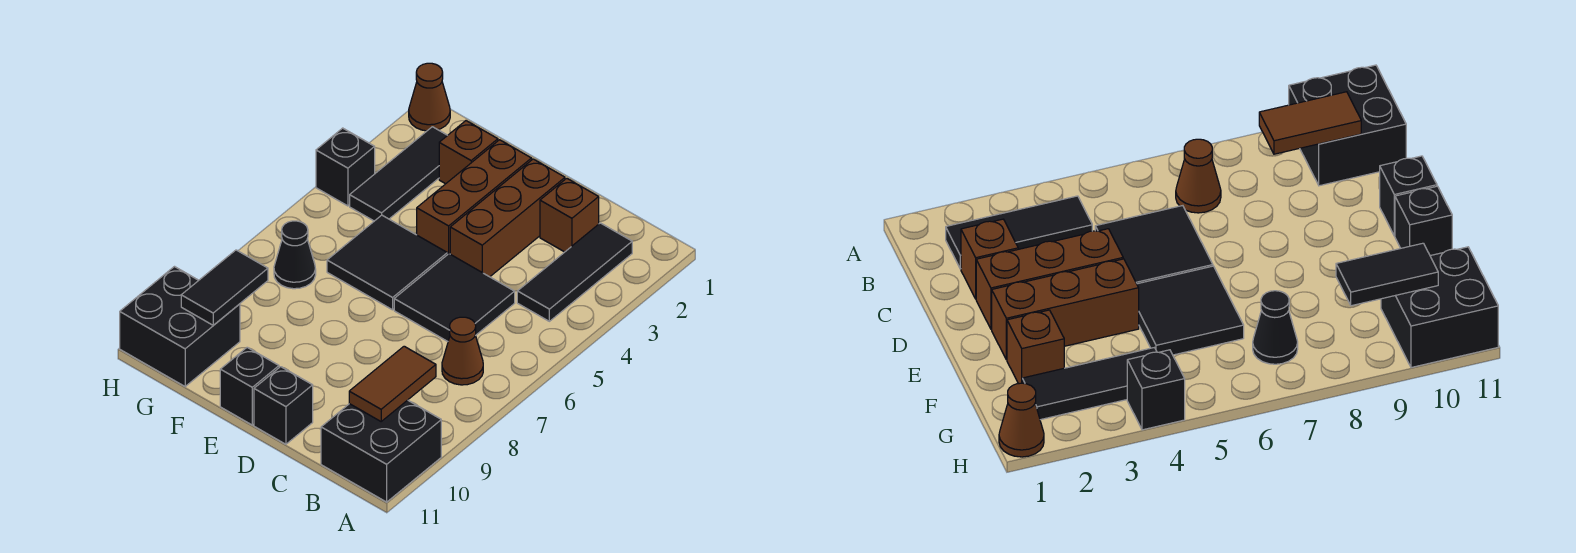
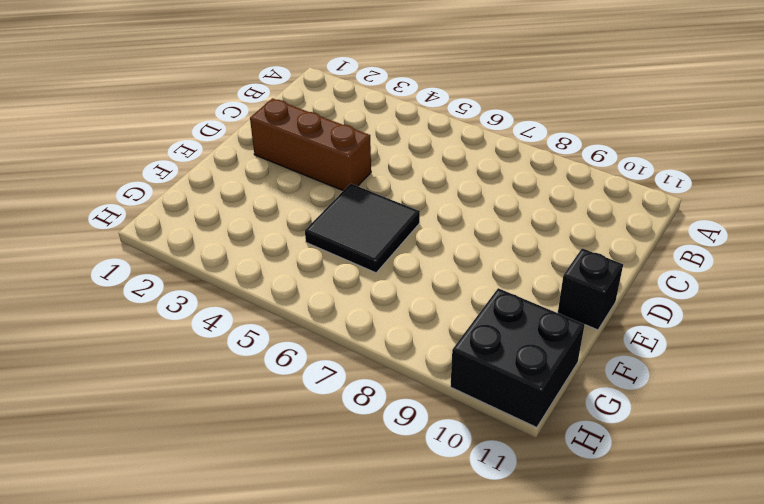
none -> black 2x2 brick [321,400,441,502]
none -> black 1x3 tile [517,223,632,321]
none -> brown 1x1 cone [442,317,483,385]

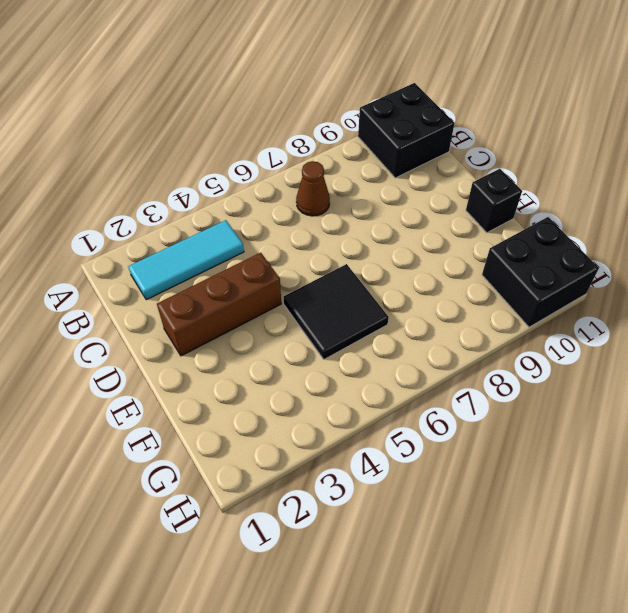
cyan 1x3 tile [128,220,244,300] -> black 1x3 tile [517,223,632,321]
none -> brown 1x1 brick [540,178,599,252]
none -> black 2x2 tile [394,254,515,341]
none -> black 1x1 brick [254,367,313,444]

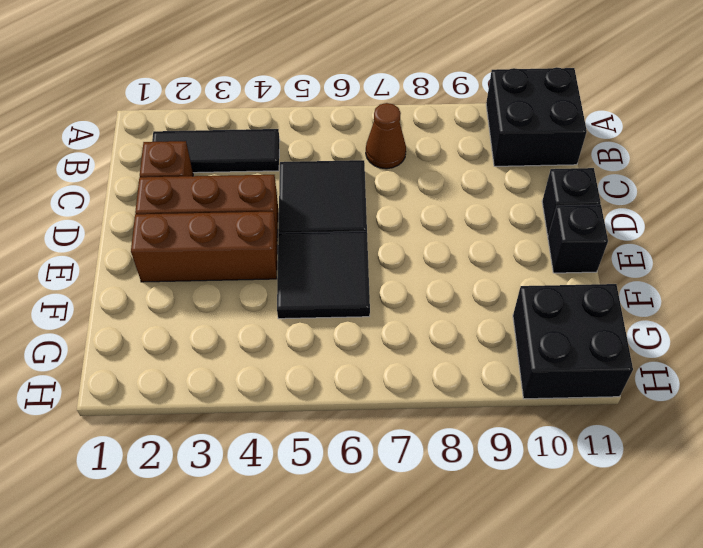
none -> brown 1x1 brick [439,121,498,184]
none -> black 1x3 tile [350,127,448,221]
none -> black 1x1 cone [274,221,316,289]

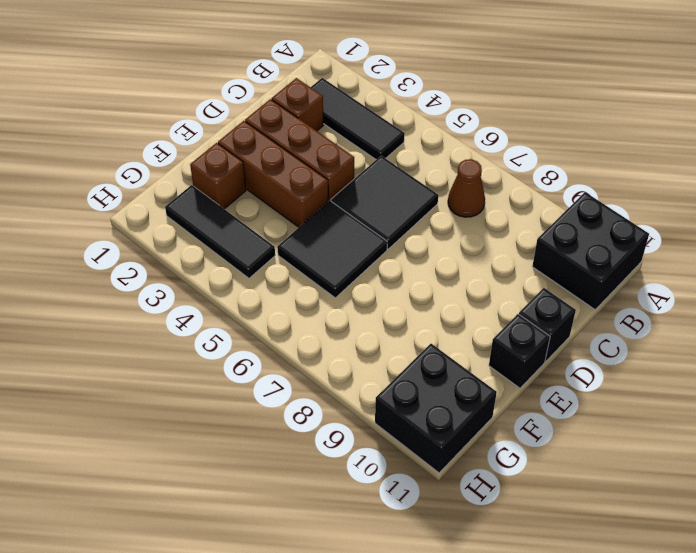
none -> black 1x1 cone [274,221,316,289]
none -> brown 1x1 cone [409,63,450,131]
none -> black 1x1 brick [316,128,375,206]

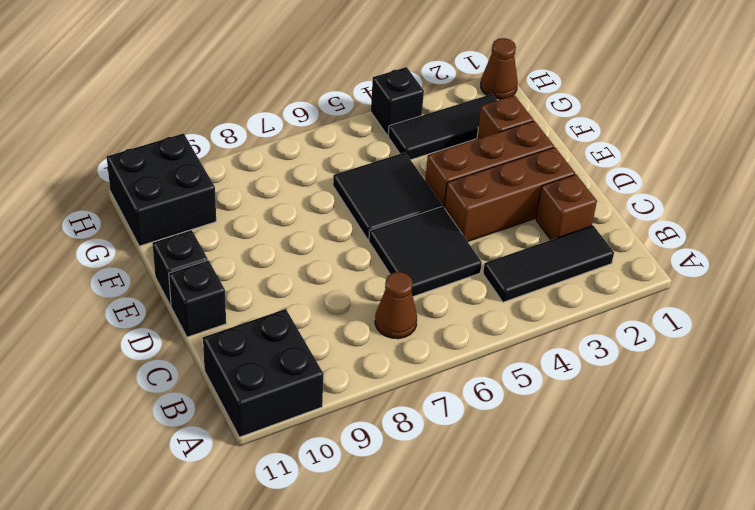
none -> black 1x1 cone [274,221,316,289]
none -> brown 1x2 tile [349,346,436,421]
none -> black 1x2 tile [181,250,268,325]

